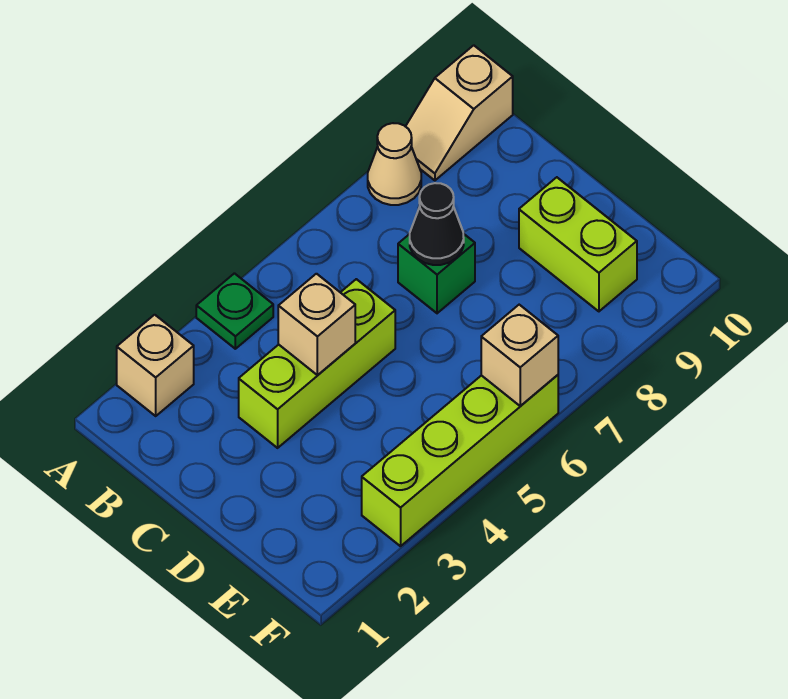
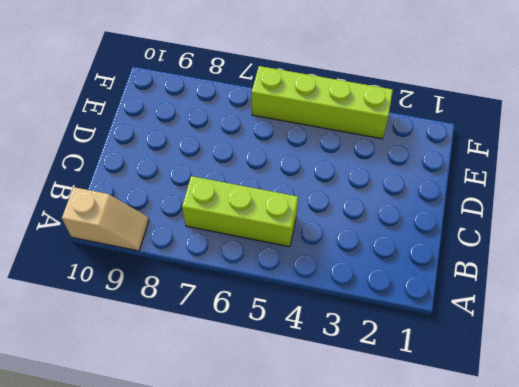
lime 1x3 brick [182,176,298,247] -> lime 1x3 brick moved to [239,279,395,448]
none -> tan 1x1 brick [117,315,194,416]
none -> green 1x1 plate [196,273,273,349]

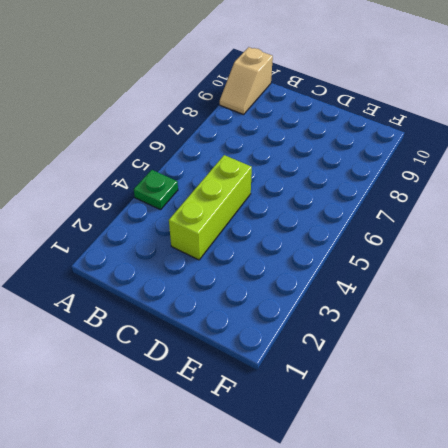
none -> tan 1x1 brick [117,315,194,416]
none -> tan 1x1 cone [368,123,421,205]

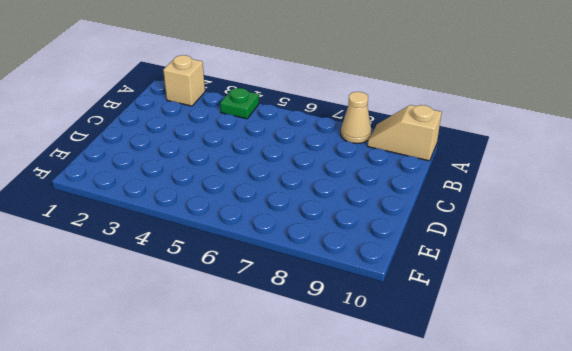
none -> lime 1x3 brick [239,279,395,448]
none -> green 1x1 brick [398,234,475,313]

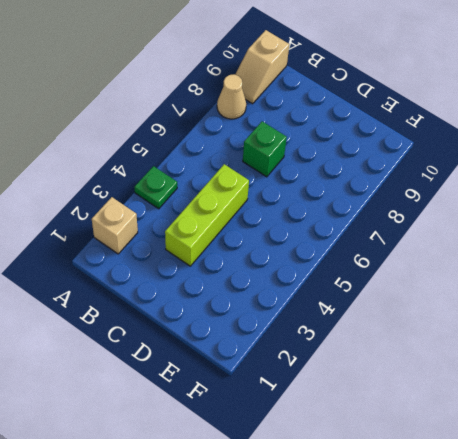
none -> lime 1x2 brick [519,177,637,311]
none -> lime 1x4 brick [362,375,558,546]

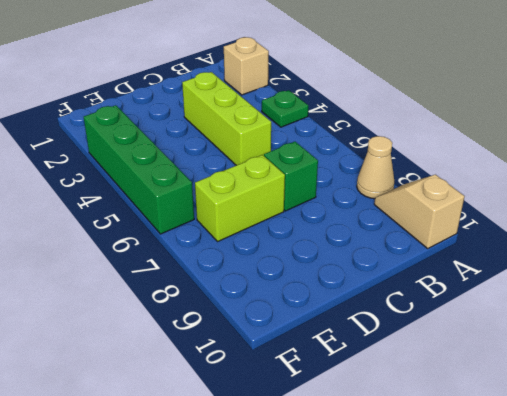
lime 1x2 brick [195,155,285,241] -> lime 1x2 brick moved to [519,177,637,311]
green 1x4 brick [84,105,194,234] -> lime 1x4 brick [362,375,558,546]
none -> tan 1x1 brick [278,274,355,375]
none -> black 1x1 cone [410,183,464,265]

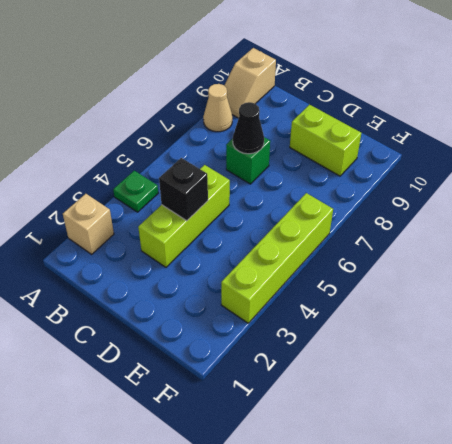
black 1x1 brick [159,158,208,221] -> tan 1x1 brick [278,274,355,375]
none -> tan 1x1 brick [481,305,558,406]

